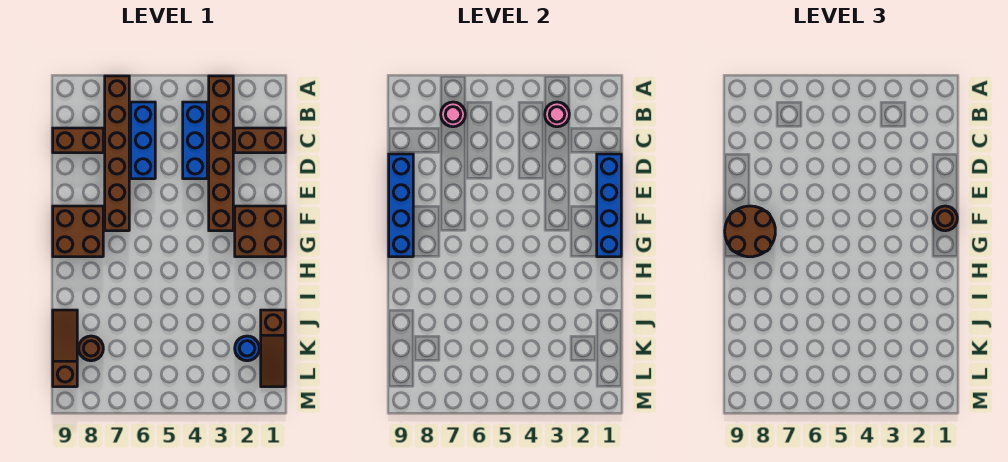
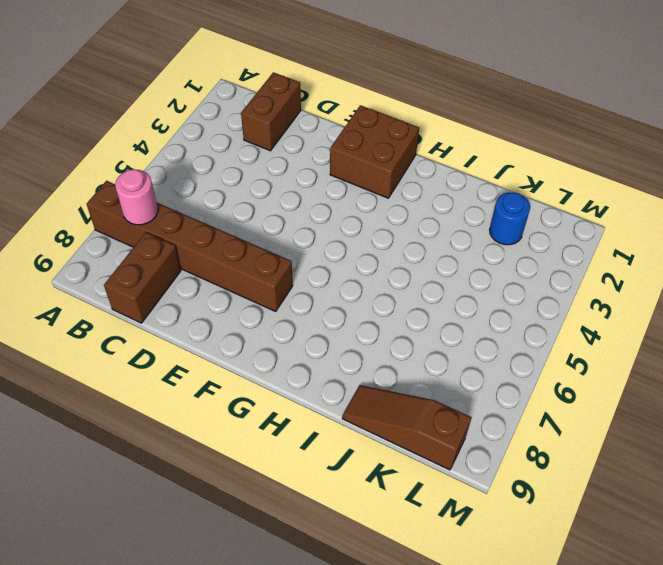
none -> brown 1x6 brick [209,76,233,231]
none -> blue 1x3 brick [183,102,207,179]
none -> blue 1x3 brick [131,102,155,179]

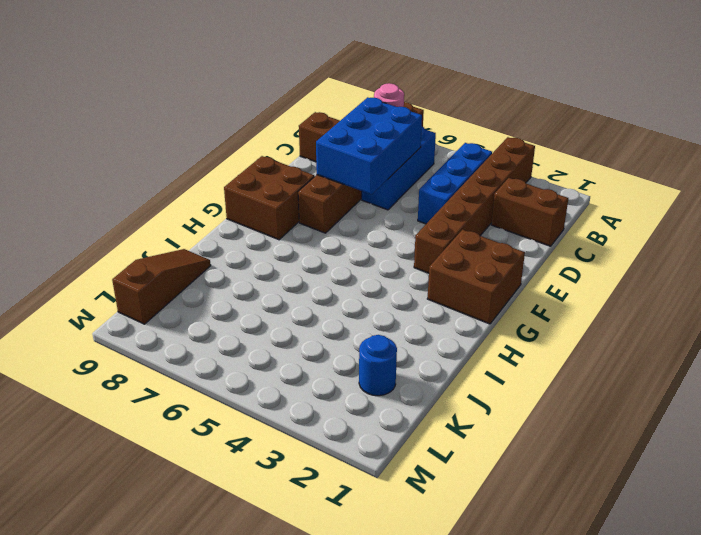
blue 2x3 brick [316,97,422,195] -> none
none -> brown 1x3 slope [261,310,285,387]
none -> brown 1x1 round brick [79,336,103,361]
none -> pink 1x1 round brick [545,102,569,127]

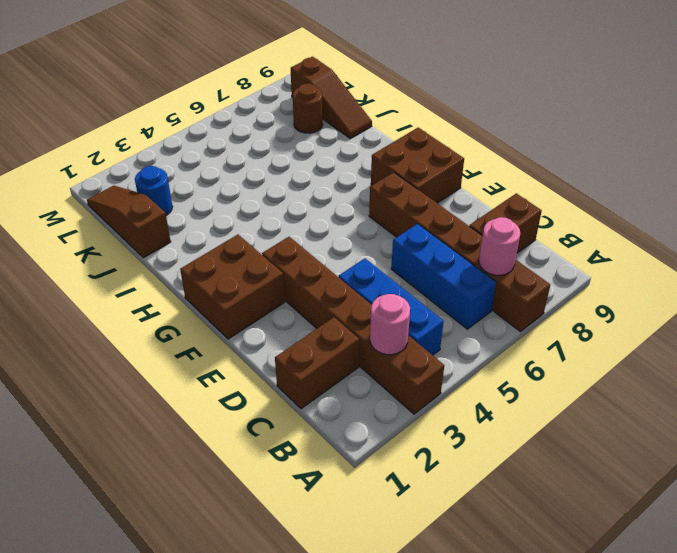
none -> blue 1x4 brick [597,154,621,257]
none -> blue 1x4 brick [389,154,413,257]
none -> brown 1x1 round brick [933,206,957,231]

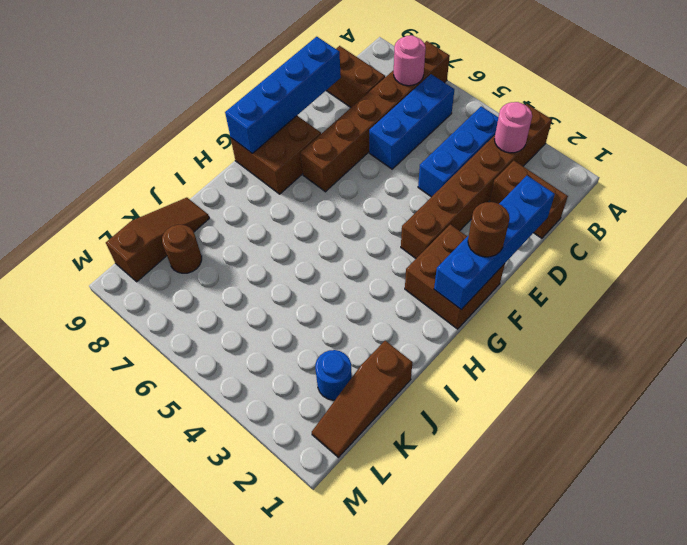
none -> brown 2x2 round brick [725,206,775,257]

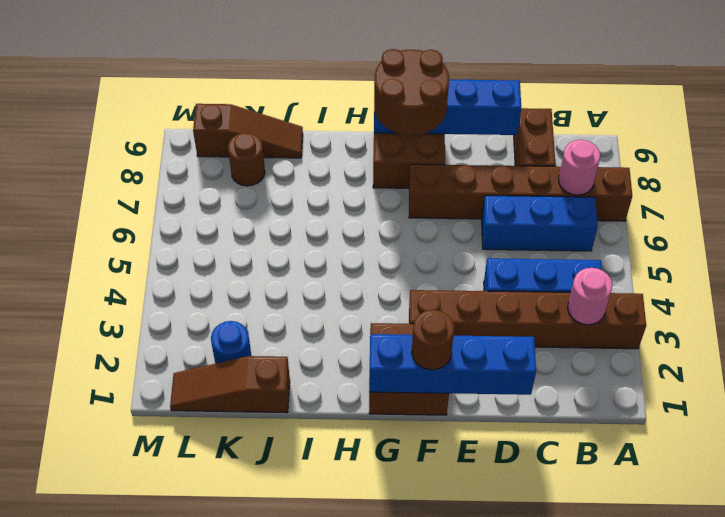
none -> brown 1x2 brick [235,128,285,153]

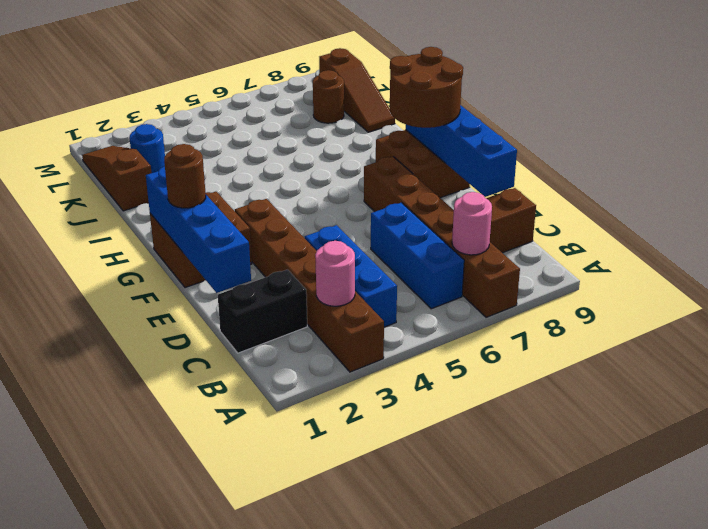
black 1x2 brick [218,270,307,353] -> brown 1x2 brick [235,128,285,153]

